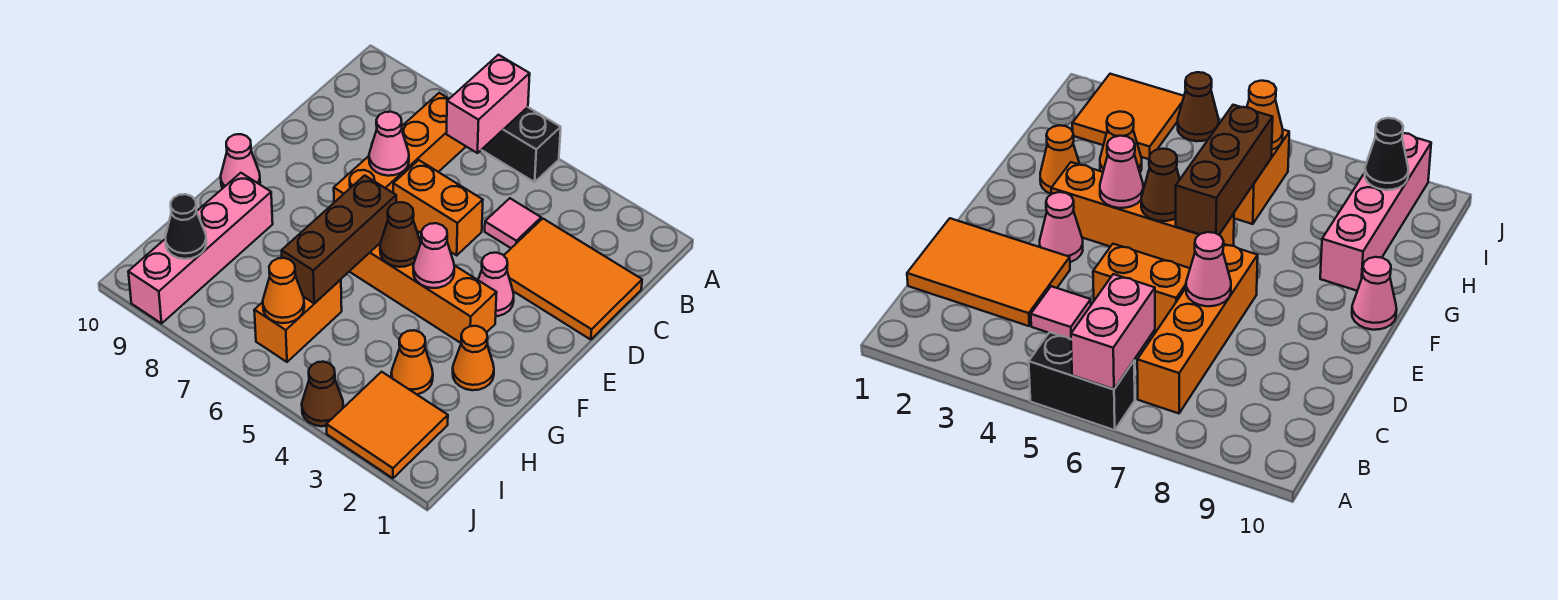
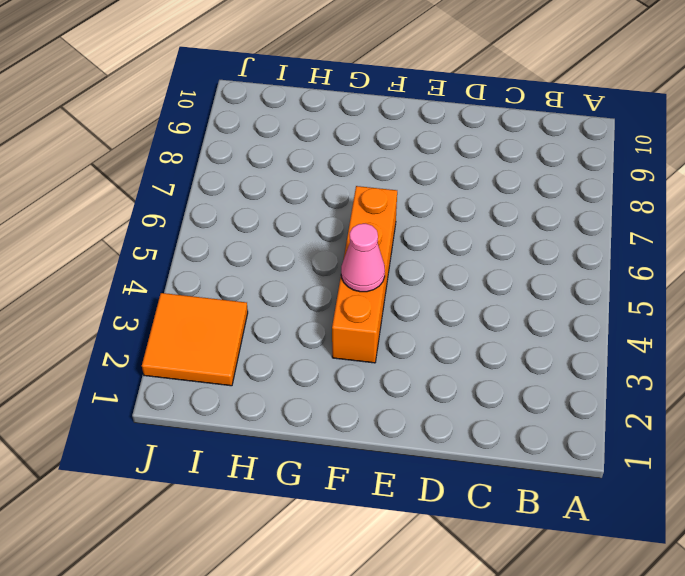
none -> black 1x2 brick [482,107,561,182]
none -> orange 1x4 brick [334,93,466,202]
none -> orange 2x3 tile [504,219,642,340]

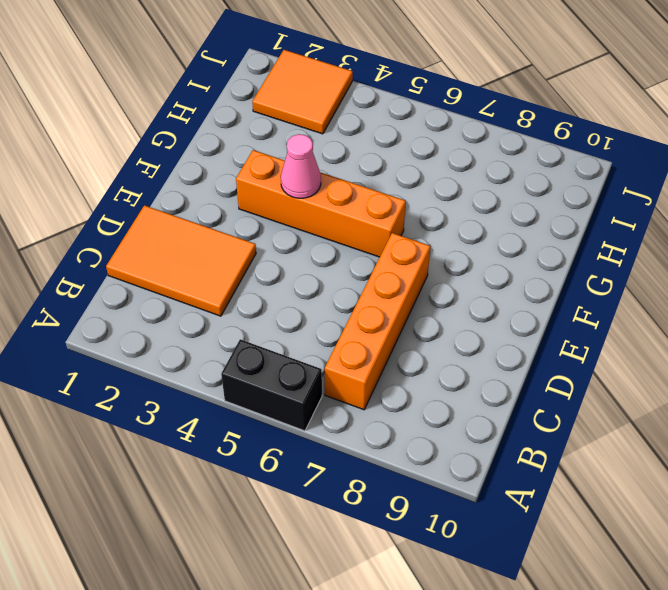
none -> pink 1x1 tile [485,198,541,248]
none -> orange 1x2 brick [393,160,483,255]
none -> pink 1x1 cone [478,253,514,316]

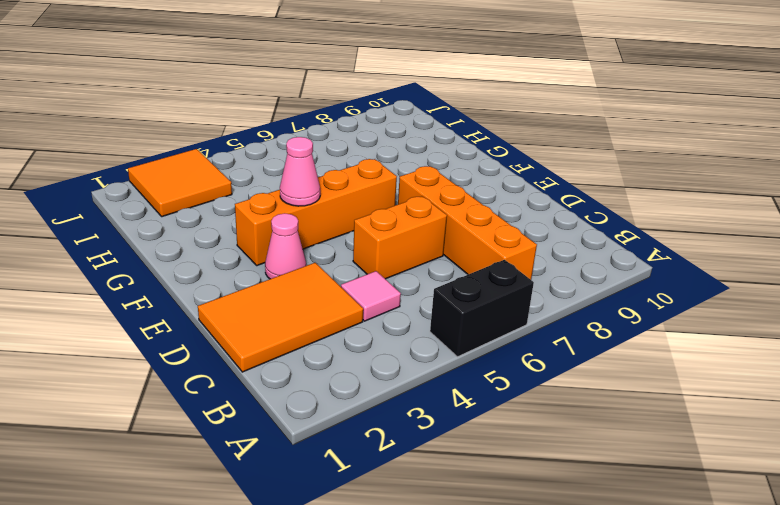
none -> pink 1x1 cone [221,134,260,188]
none -> orange 1x1 cone [453,326,494,390]
none -> pink 1x4 brick [128,173,273,324]

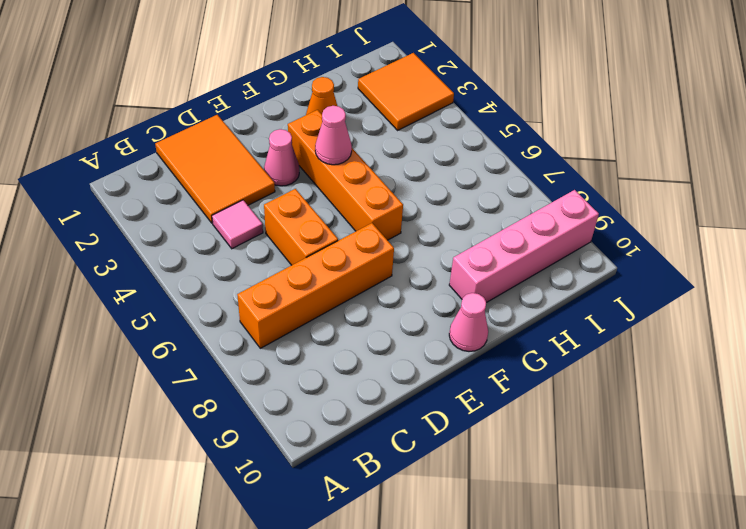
none -> black 1x2 brick [482,107,561,182]
none -> orange 1x1 cone [391,330,433,394]
none -> orange 1x2 brick [254,280,342,362]

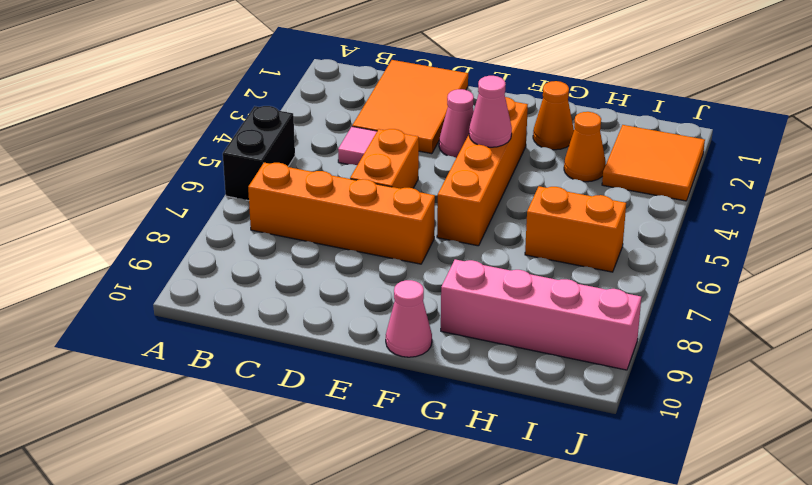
none -> brown 1x1 cone [302,362,343,426]
none -> pink 1x2 brick [446,55,530,153]
none -> pink 1x1 cone [369,112,409,176]

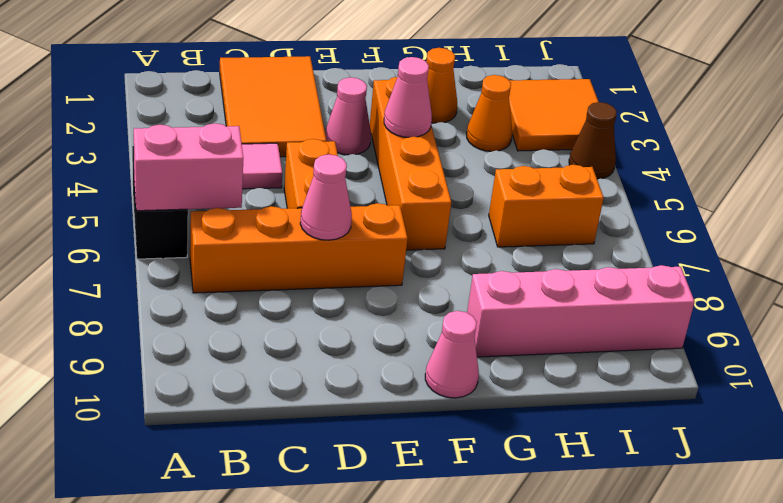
none -> brown 1x1 cone [380,202,421,267]
none -> brown 1x3 brick [282,175,396,303]
none -> orange 1x1 cone [263,258,304,323]

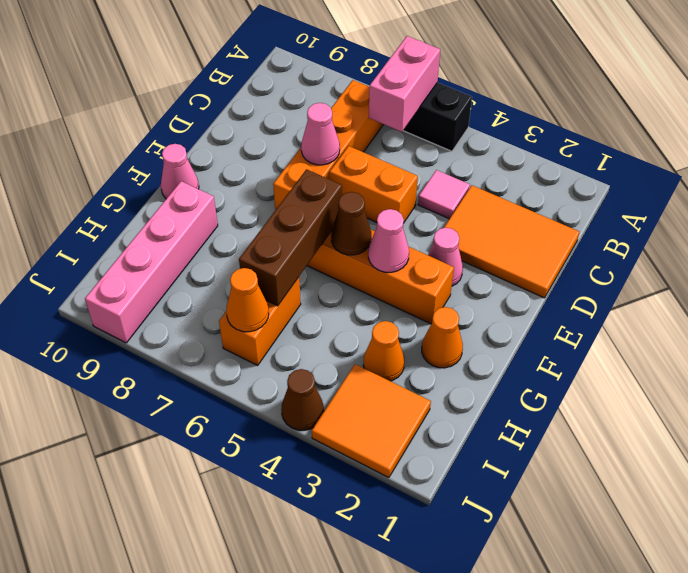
none -> black 1x1 cone [165,194,206,259]

